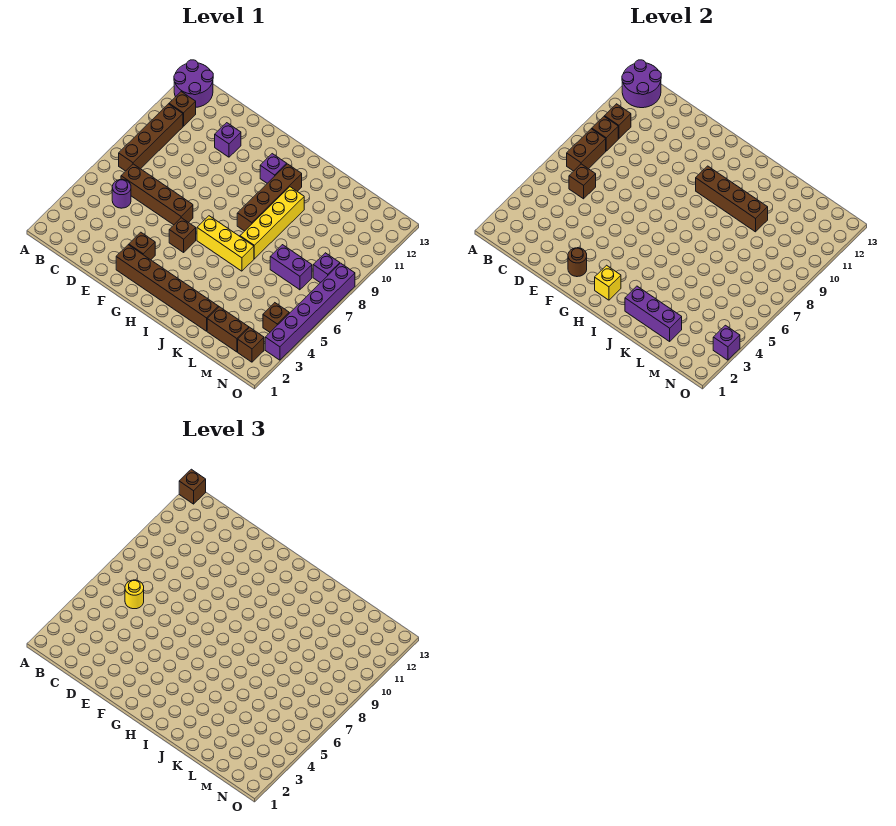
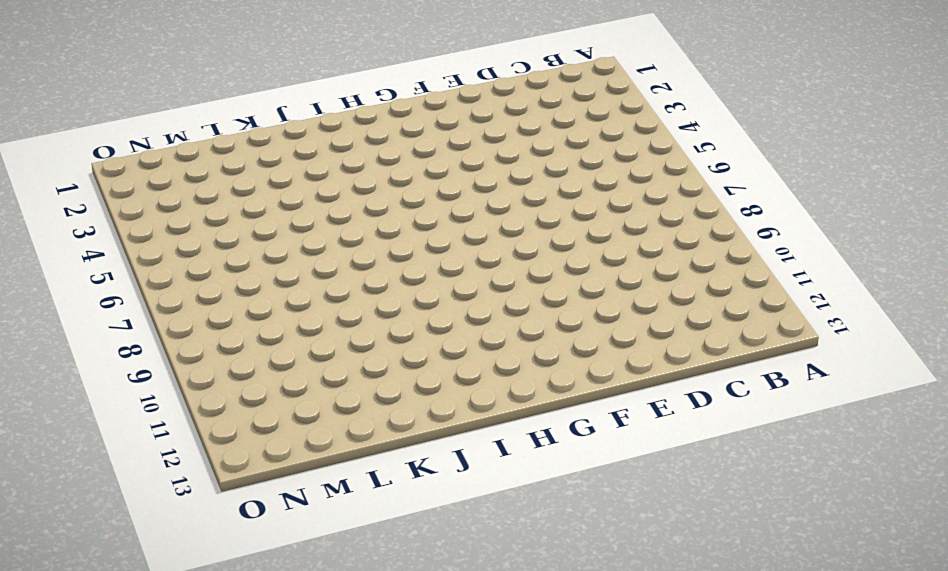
none -> purple 2x2 round brick [174,60,213,107]
none -> brown 1x4 brick [119,104,183,171]
none -> brown 1x1 brick [169,92,196,126]
none -> purple 1x1 round brick [112,179,131,208]

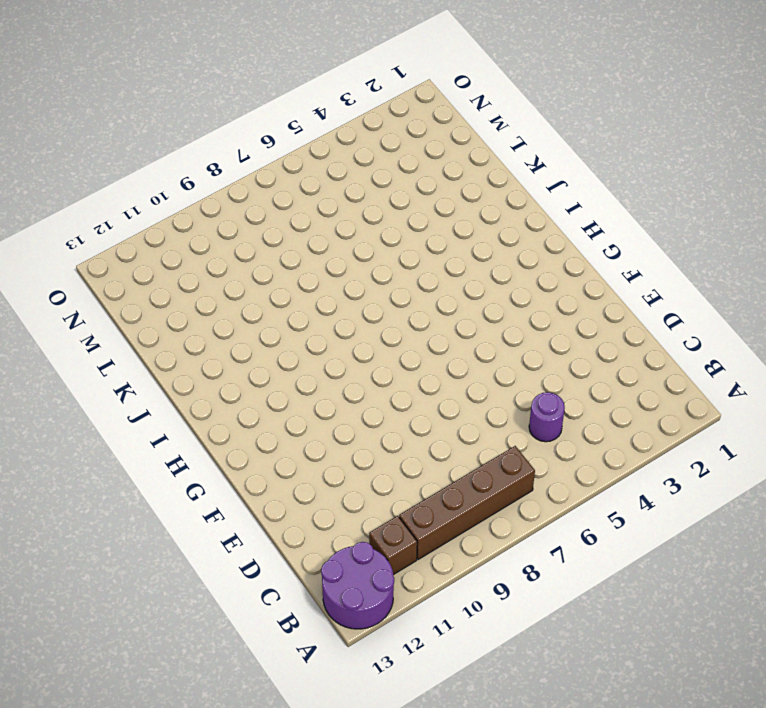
none -> brown 1x4 brick [121,164,193,225]
none -> purple 1x1 brick [215,123,241,157]
none -> brown 1x6 brick [116,245,219,331]
none -> brown 1x1 brick [129,232,155,260]

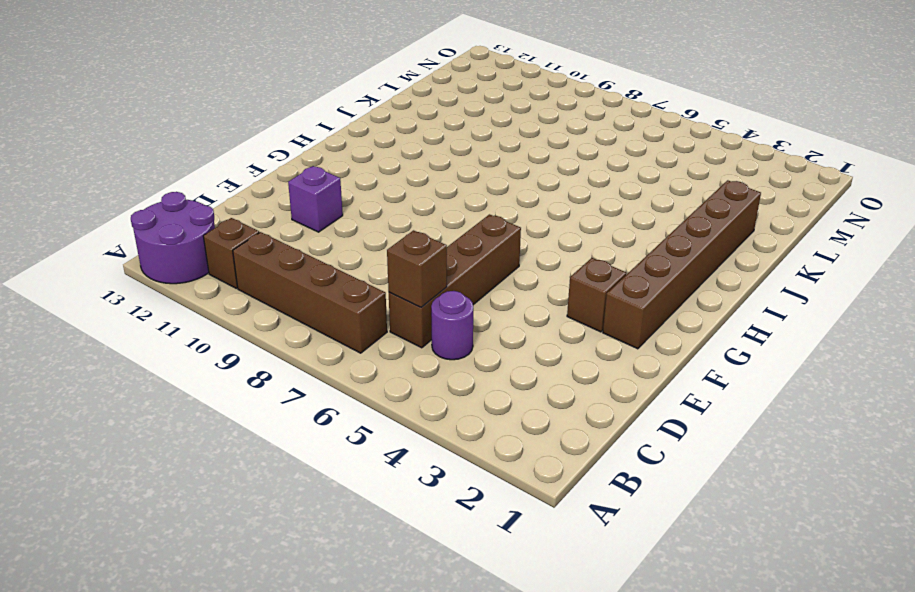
none -> brown 1x1 brick [169,218,196,252]
none -> yellow 1x3 brick [197,216,254,271]
none -> purple 1x1 brick [260,154,287,183]
none -> brown 1x4 brick [237,164,302,231]

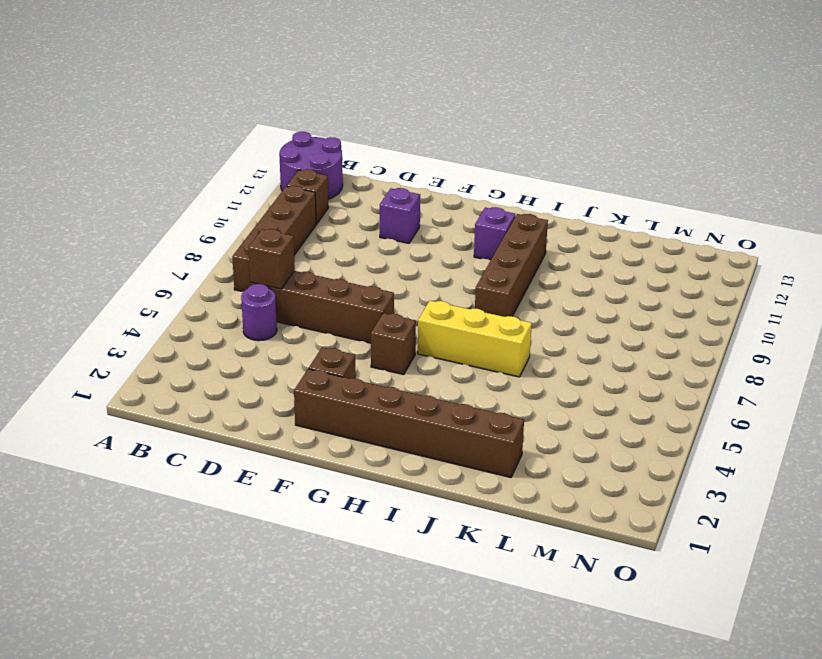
none -> yellow 1x4 brick [240,187,304,259]
none -> brown 1x2 brick [207,307,249,352]
none -> purple 1x2 brick [270,245,312,290]
none -> brown 1x1 brick [238,327,264,362]

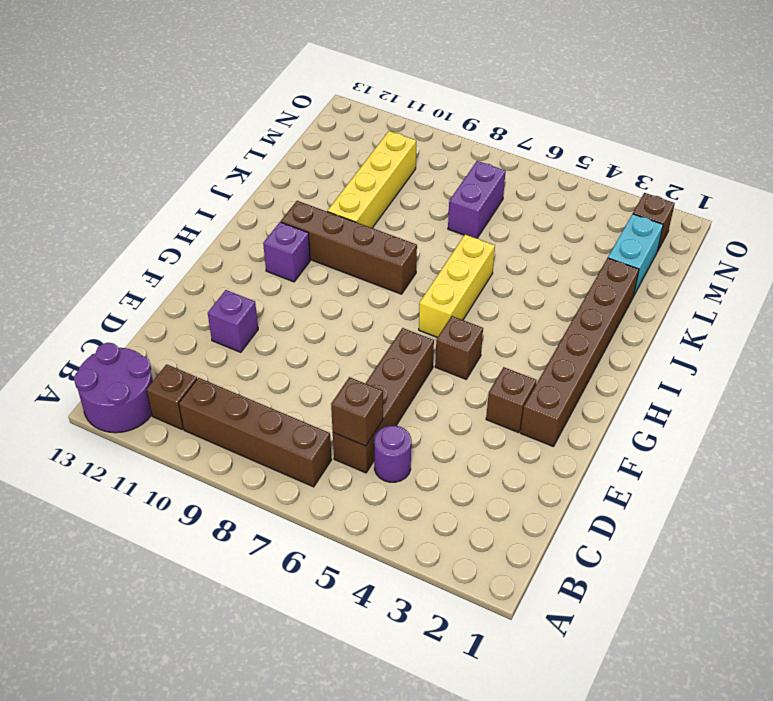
yellow 1x4 brick [327,131,416,228] -> yellow 1x4 brick turned to [240,187,304,259]
cyan 1x2 brick [608,214,663,295] -> brown 1x2 brick [207,307,249,352]
none -> brown 1x1 brick [263,303,289,332]
none -> purple 1x1 brick [313,253,340,283]
none -> purple 1x6 brick [265,263,355,360]
none -> purple 2x2 round brick [622,60,661,108]

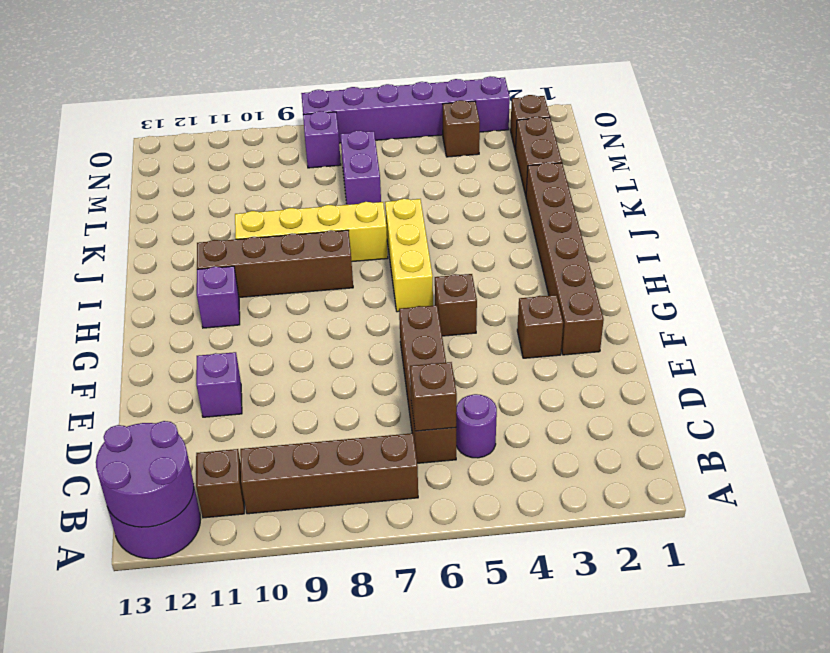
none -> brown 1x2 brick [567,129,606,171]
none -> brown 1x1 brick [592,117,618,151]
none -> brown 1x1 brick [604,104,631,139]
none -> brown 1x1 round brick [568,248,587,277]

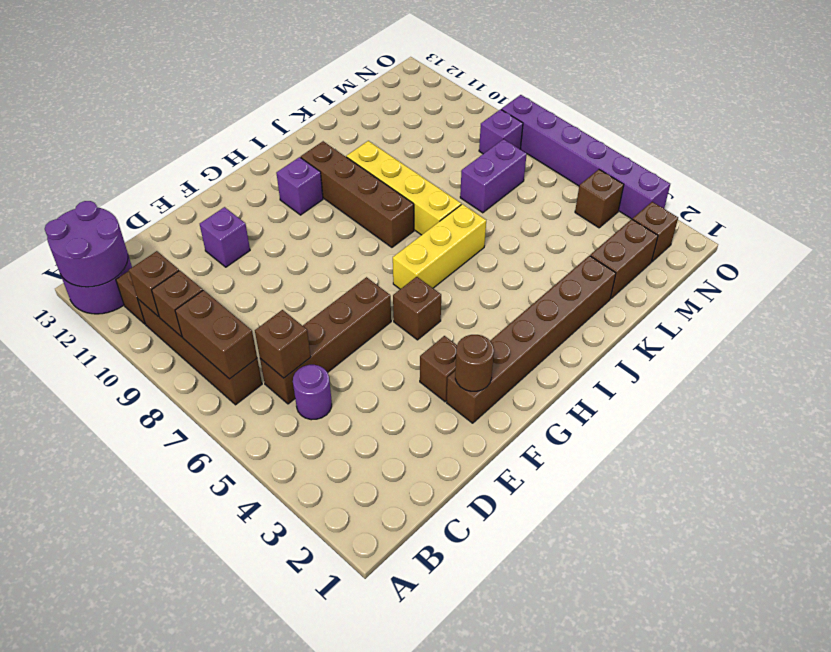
none -> yellow 1x1 brick [595,265,621,300]
none -> brown 1x4 brick [696,166,768,232]
none -> purple 1x3 brick [625,286,682,341]
none -> purple 1x1 brick [713,325,740,360]

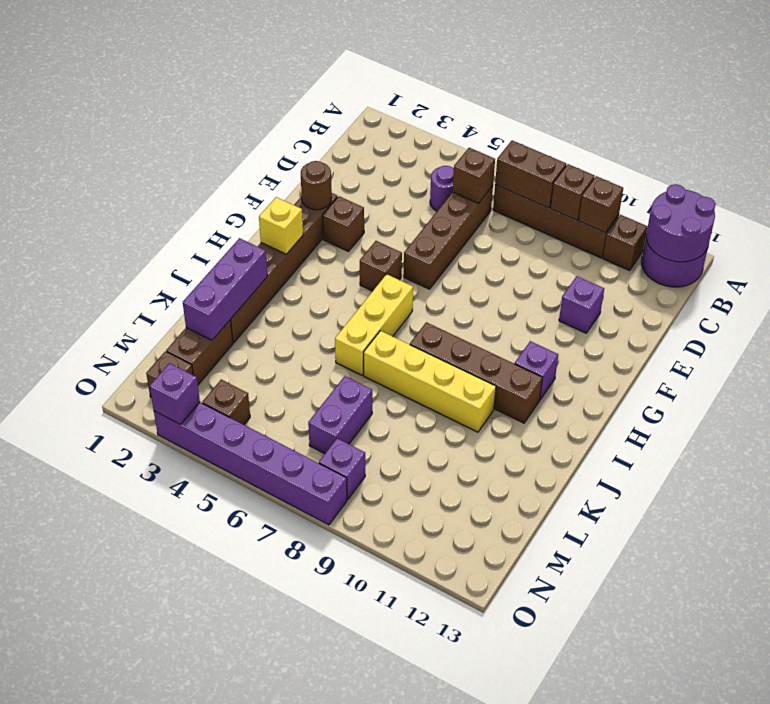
none -> brown 1x4 brick [696,166,768,232]
none -> brown 1x1 brick [179,469,206,504]
none -> yellow 1x1 round brick [125,580,144,609]

